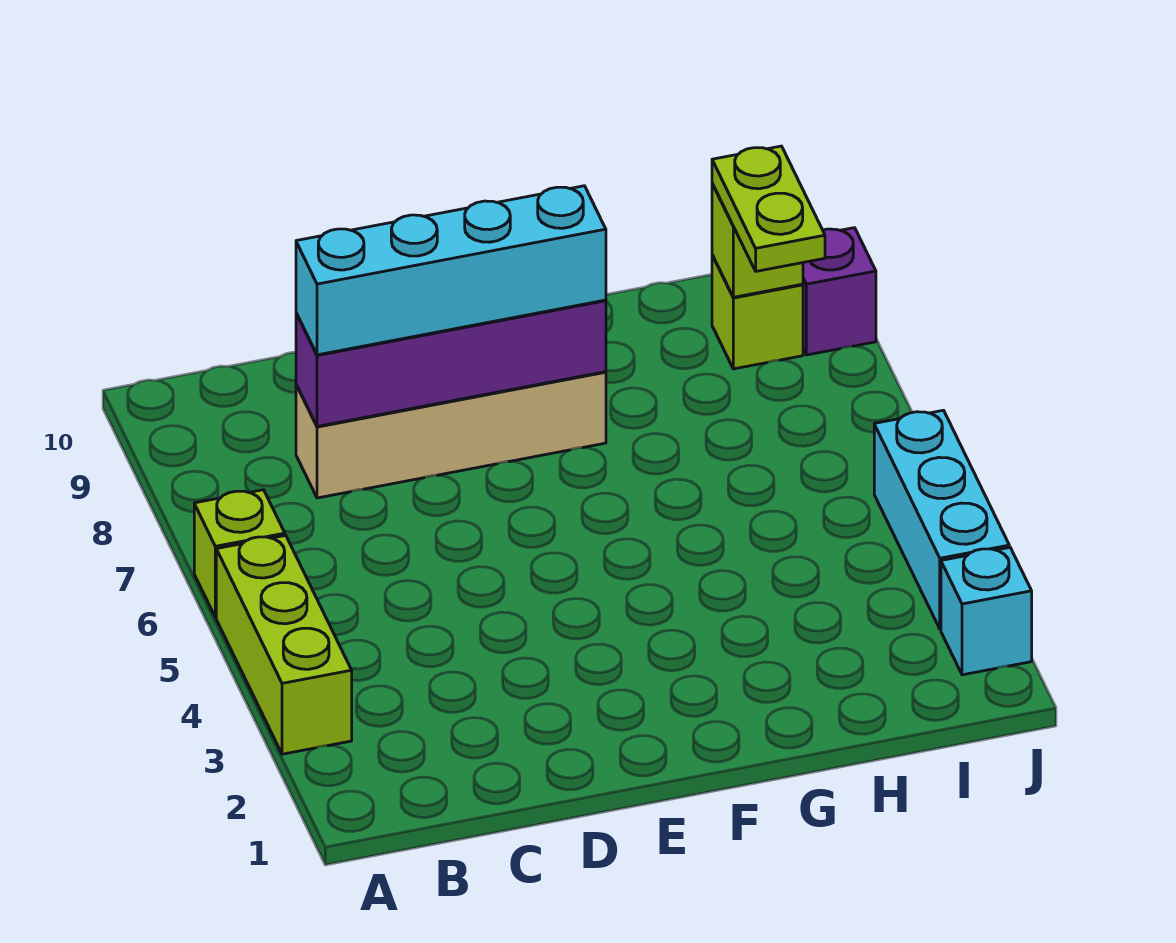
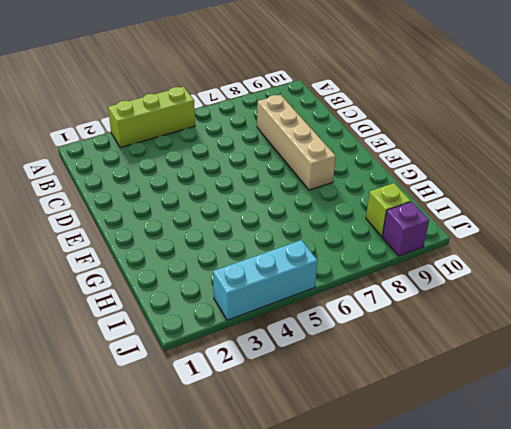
none -> lime 1x1 brick [194,490,285,617]
none -> cyan 1x1 brick [941,547,1032,675]

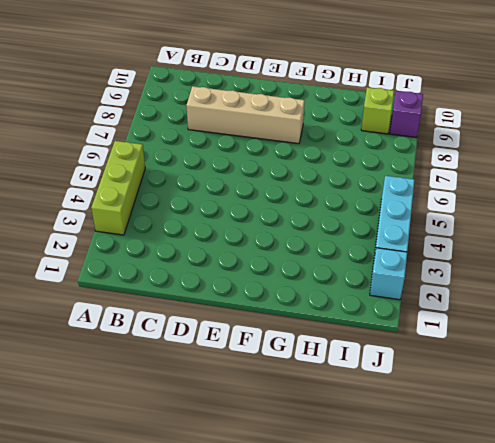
none -> lime 1x1 brick [194,490,285,617]
none -> purple 1x4 brick [296,300,606,426]

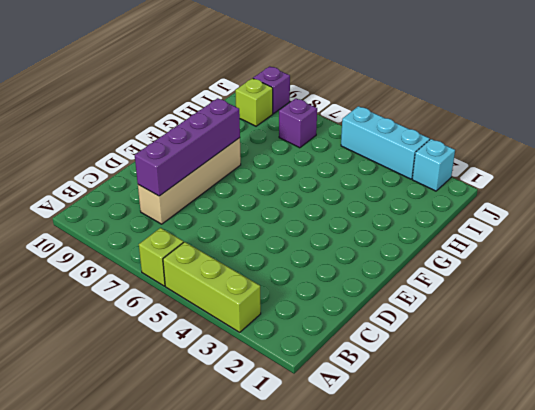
purple 1x1 brick [279,98,317,148] -> none
none -> lime 1x1 brick [712,183,803,297]
none -> cyan 1x4 brick [296,186,606,355]

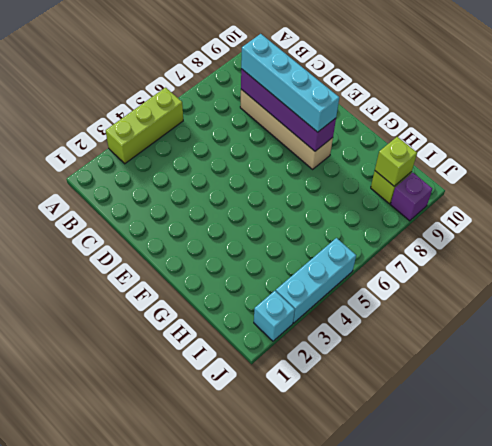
none -> lime 1x1 brick [194,490,285,617]
none -> lime 1x2 plate [712,146,825,271]

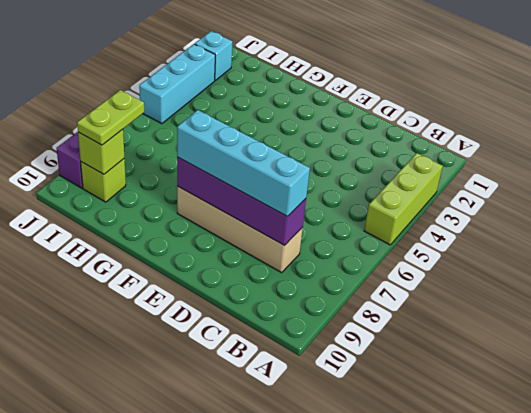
none -> lime 1x1 brick [194,490,285,617]

